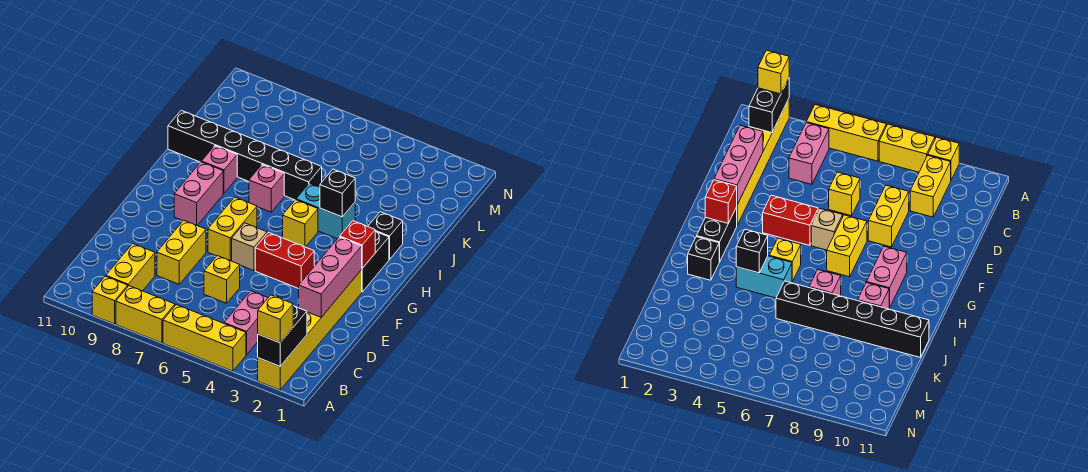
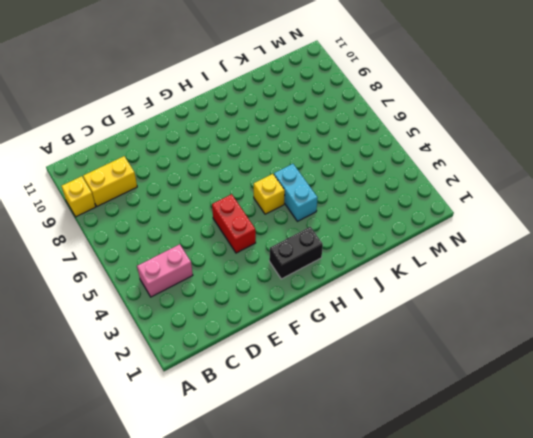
none -> yellow 1x6 brick [258,270,362,390]
none -> yellow 1x3 brick [163,305,246,371]
none -> yellow 1x2 brick [116,286,175,343]

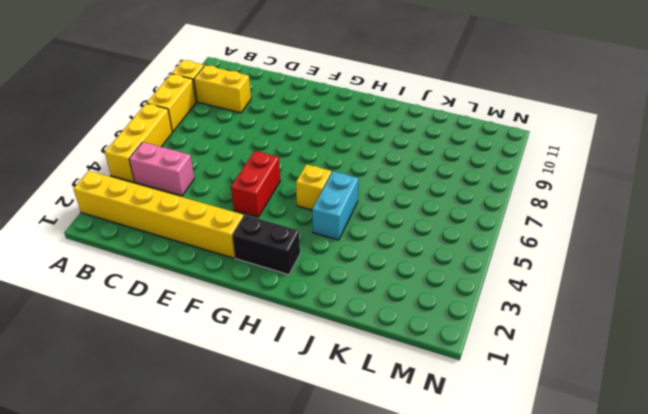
none -> yellow 1x1 brick [204,256,240,303]
none -> yellow 1x2 brick [157,220,206,284]
none -> tan 1x1 brick [232,223,267,271]

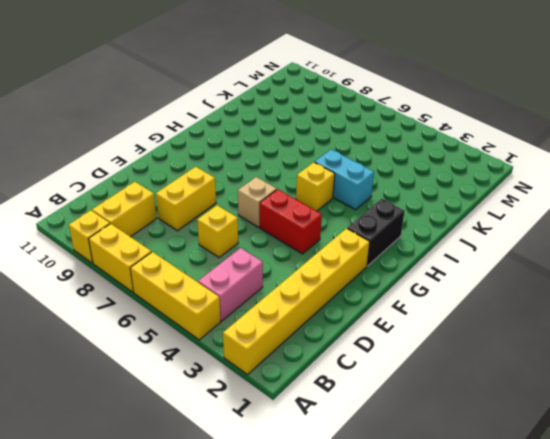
none -> yellow 1x2 brick [208,197,257,261]
none -> pink 1x2 brick [174,162,223,225]
none -> black 1x1 brick [368,212,403,259]

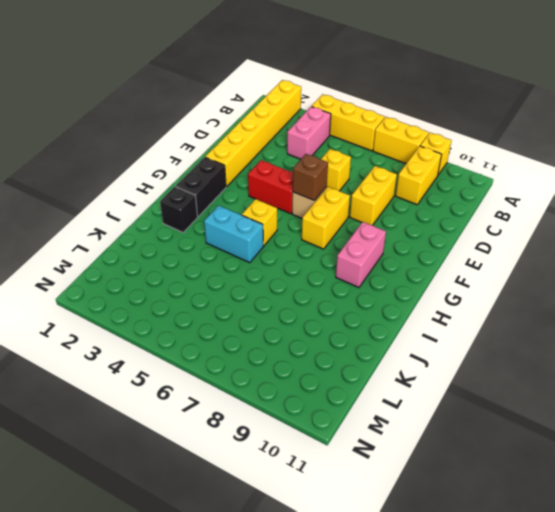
brown 1x1 brick [293,154,328,201] -> none
none -> pink 1x1 brick [249,165,284,212]
none -> pink 1x1 brick [202,146,237,193]
none -> black 1x6 brick [168,110,322,200]

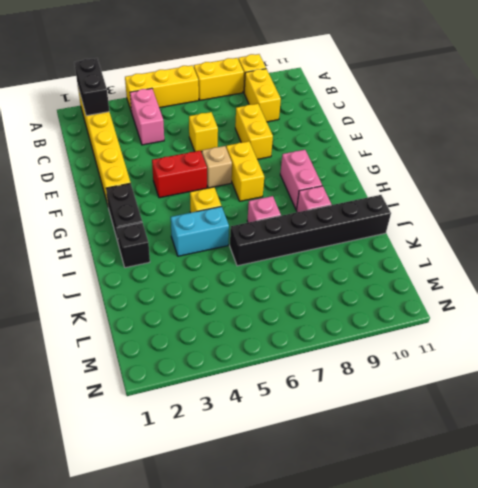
none -> pink 1x3 brick [298,237,362,317]
none -> red 1x1 brick [340,221,375,268]
none -> black 1x1 brick [320,169,355,217]

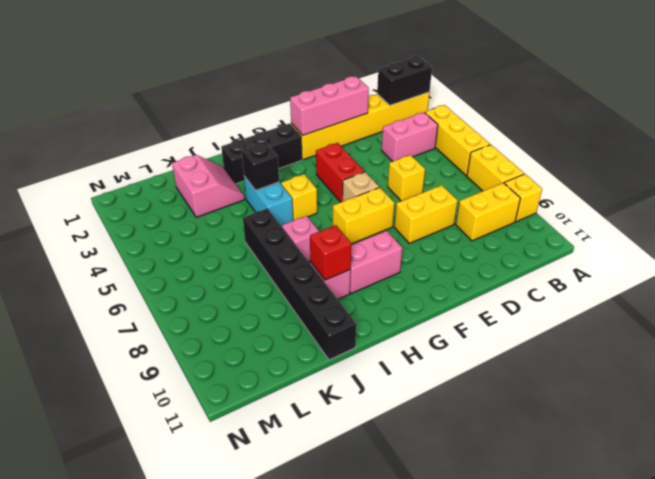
red 1x1 brick [310,225,351,280] -> red 1x1 brick moved to [340,221,375,268]
pink 2x2 slope [172,155,245,217] -> none
none -> yellow 1x1 brick [258,295,293,343]

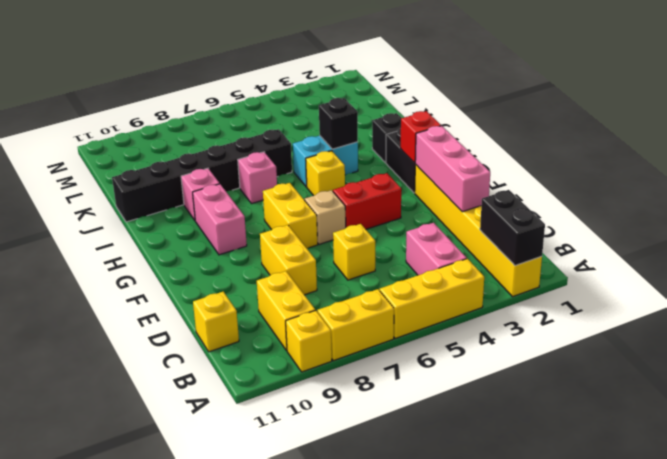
yellow 1x1 brick [193,292,239,352] -> yellow 1x1 brick moved to [258,295,293,343]

